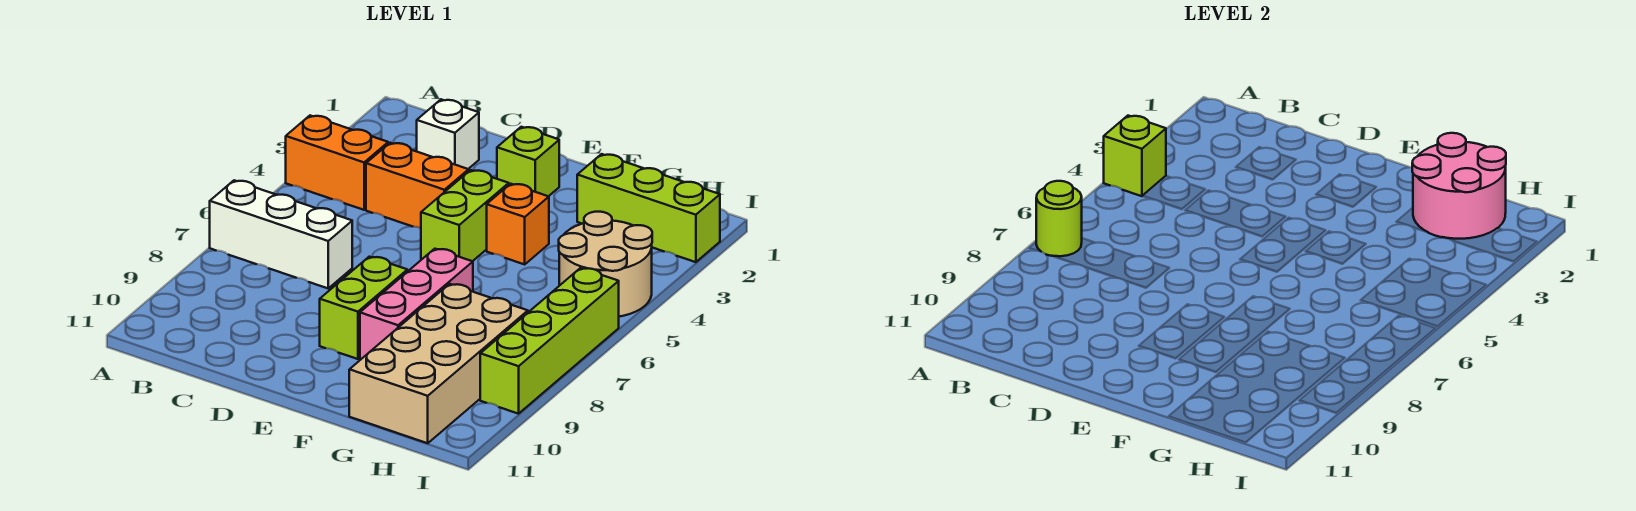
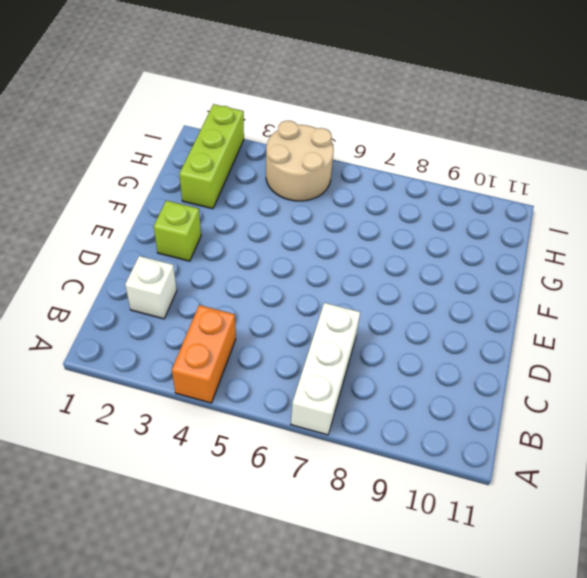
none -> orange 1x2 brick [366,143,469,228]
none -> lime 1x2 brick [421,170,509,261]
none -> lime 1x2 brick [320,257,407,359]

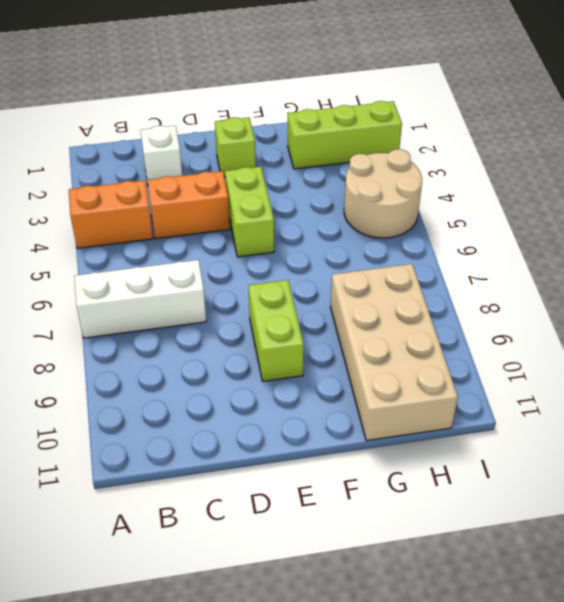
none -> orange 1x1 brick [487,184,549,264]
none -> pink 1x3 brick [360,249,473,360]
none -> lime 1x4 brick [480,268,619,414]

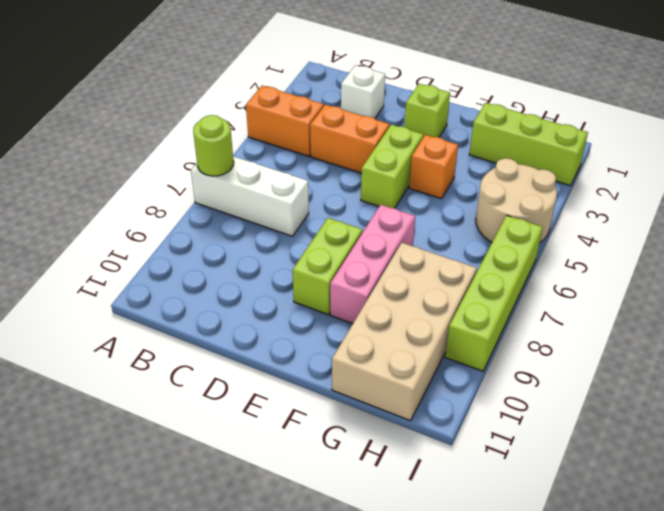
none -> lime 1x1 brick [1104,116,1166,196]
none -> pink 2x2 round brick [1412,133,1506,239]

